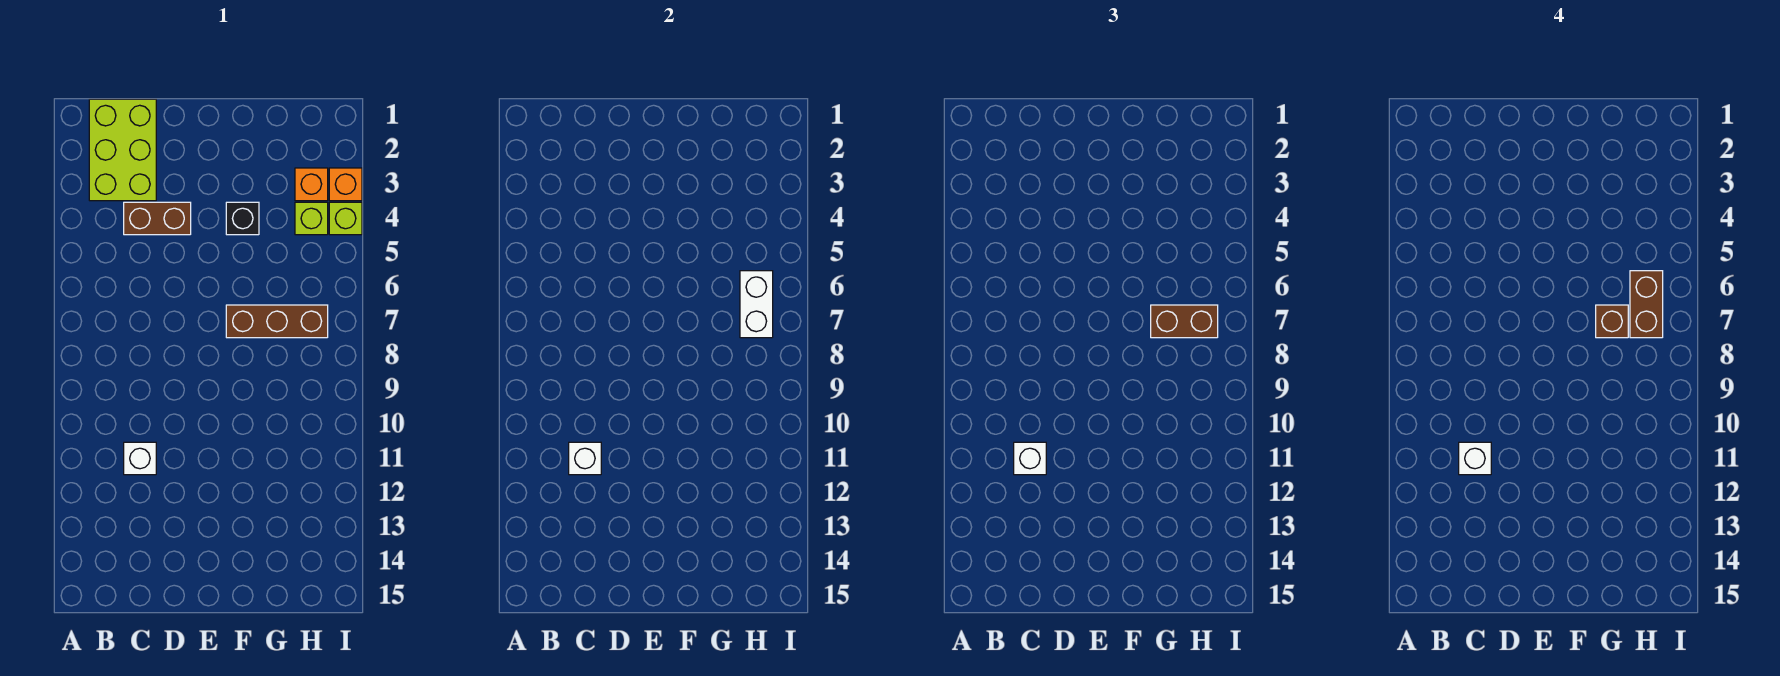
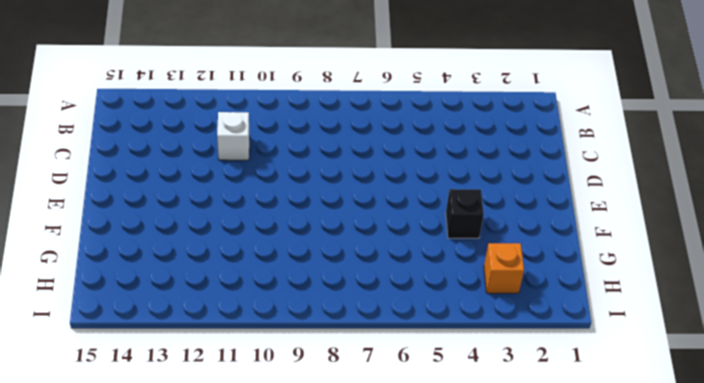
none -> lime 2x3 brick [89,99,156,201]
none -> brown 1x2 brick [124,202,191,235]
none -> brown 1x3 brick [226,305,328,338]

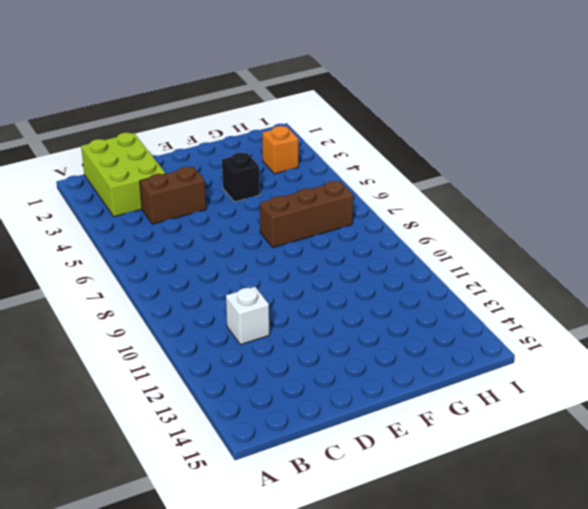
none -> lime 1x1 brick [295,202,328,235]
none -> orange 1x1 brick [329,168,362,201]
none -> lime 1x1 brick [329,202,362,235]

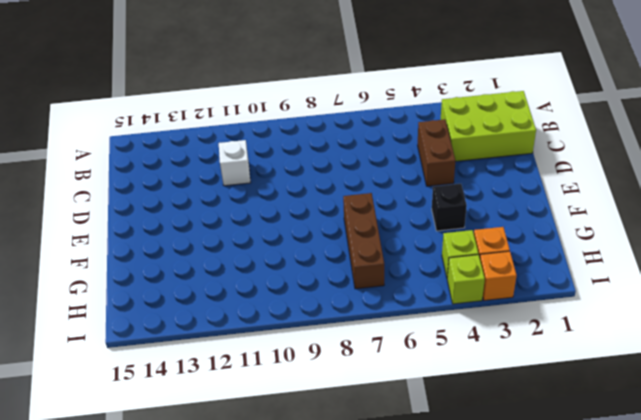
none -> white 1x1 brick [569,442,601,475]
none -> white 1x2 brick [740,271,773,338]
none -> white 1x1 brick [1014,442,1046,475]

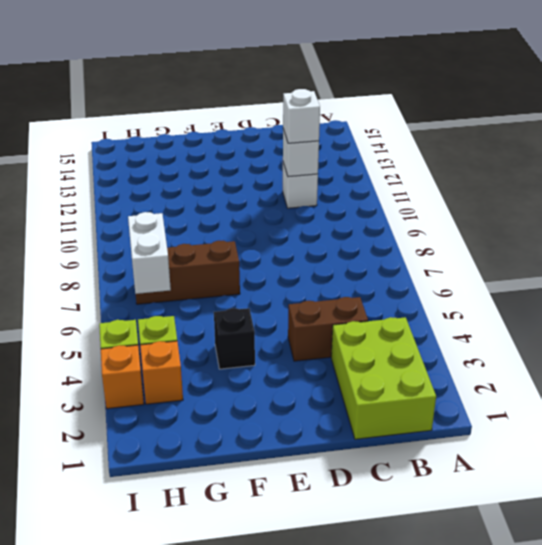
none -> brown 1x2 brick [1151,305,1218,338]
none -> white 1x1 brick [1459,442,1491,475]
none -> brown 1x1 brick [1596,305,1628,338]

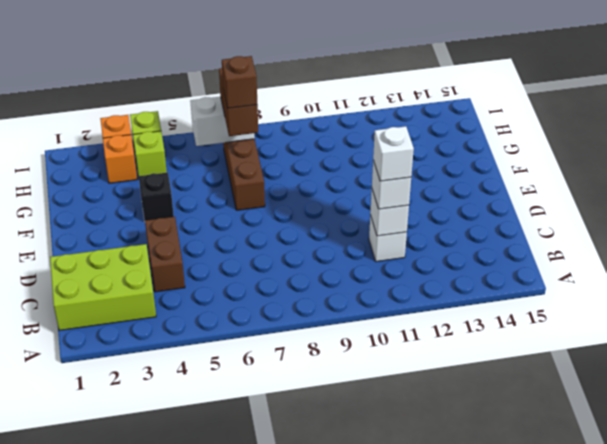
none -> brown 1x2 brick [1630,271,1663,338]

